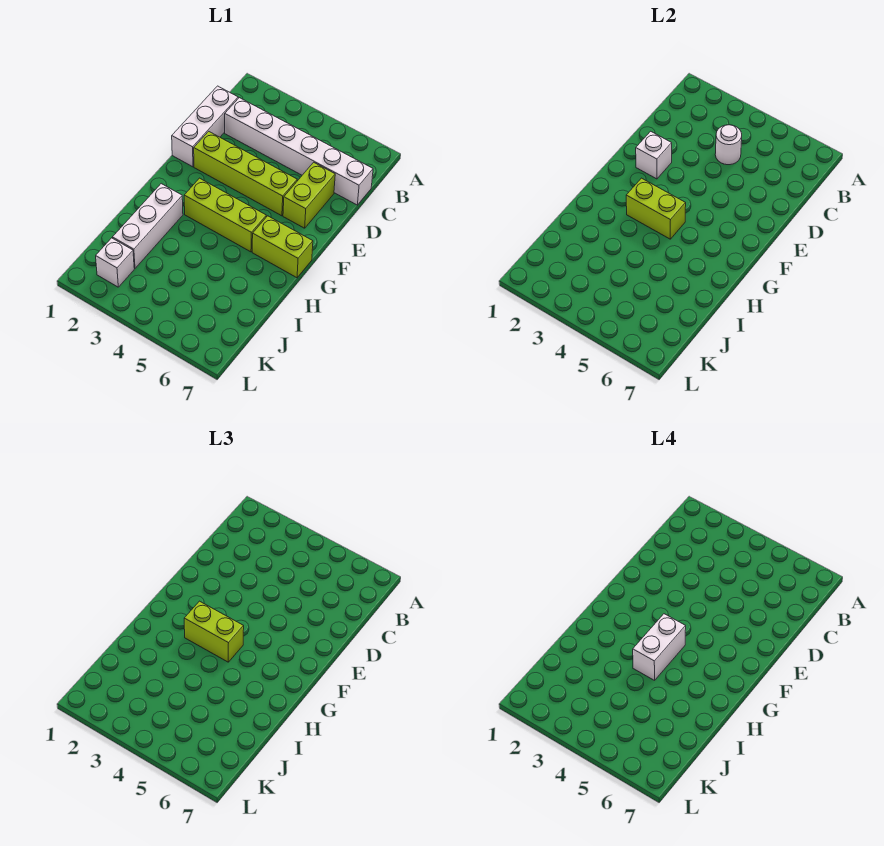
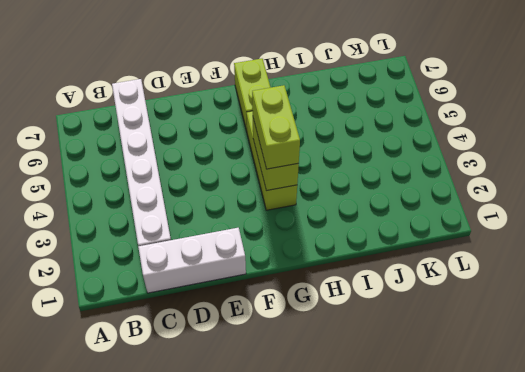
none -> lime 1x2 brick [283,162,335,228]
none -> lime 1x4 brick [194,131,297,216]
none -> white 1x3 brick [112,184,183,268]

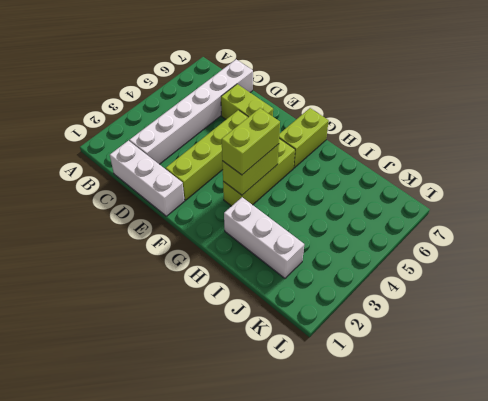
none -> white 1x1 brick [96,238,134,287]
none -> white 1x1 round brick [715,125,742,165]
none -> white 1x1 brick [636,131,672,179]

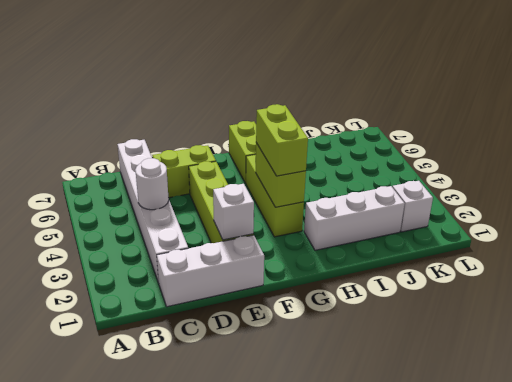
none -> white 1x2 brick [633,614,686,680]

